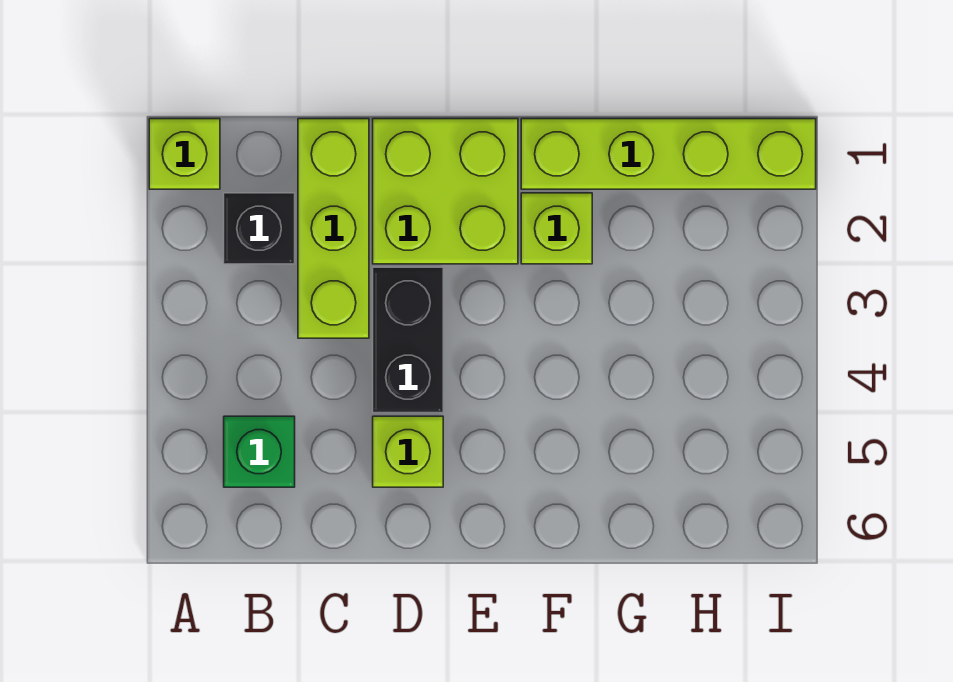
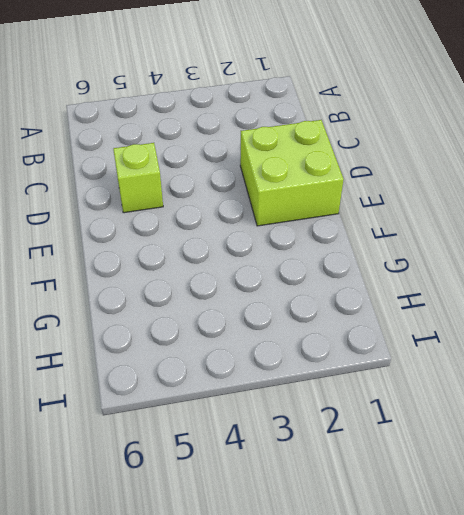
none -> lime 1x1 brick [149,119,220,189]
none -> black 1x1 brick [224,193,295,264]

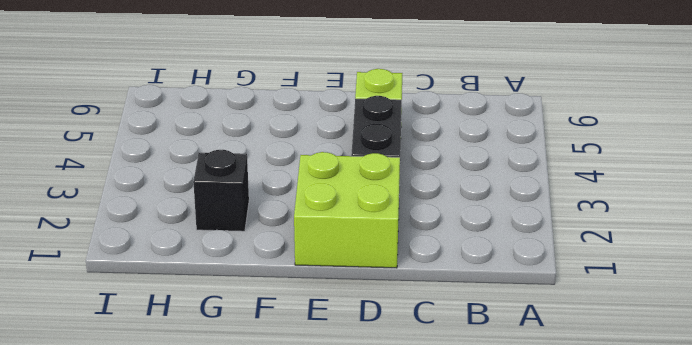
black 1x1 brick [193,150,249,231] -> black 1x1 brick moved to [224,193,295,264]
none -> lime 1x1 brick [149,119,220,189]
none -> green 1x1 brick [224,416,295,487]

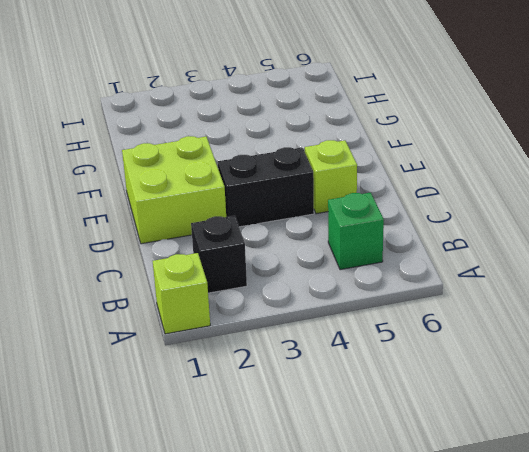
none -> lime 1x3 brick [298,119,369,338]
none -> lime 1x4 brick [521,119,816,189]

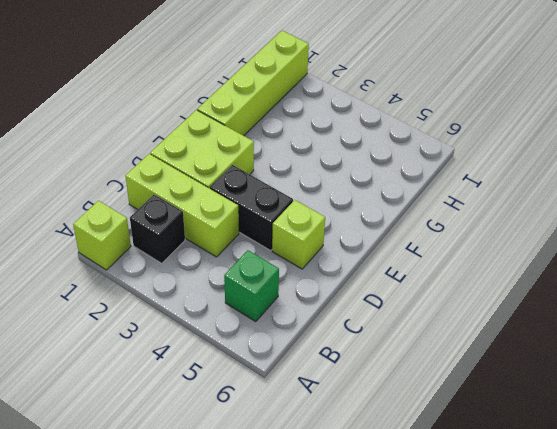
none -> lime 1x1 brick [521,193,592,264]

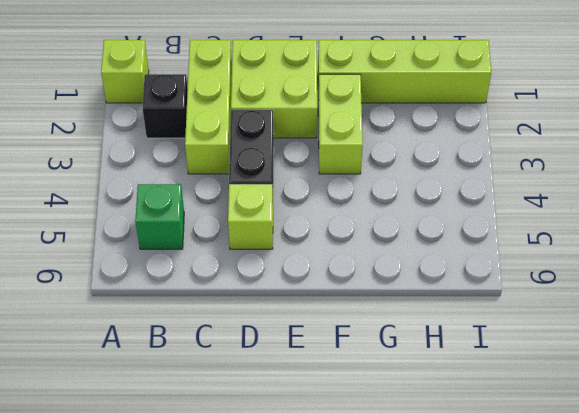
lime 1x2 brick [318,74,363,174] -> lime 1x1 brick [521,193,592,264]

